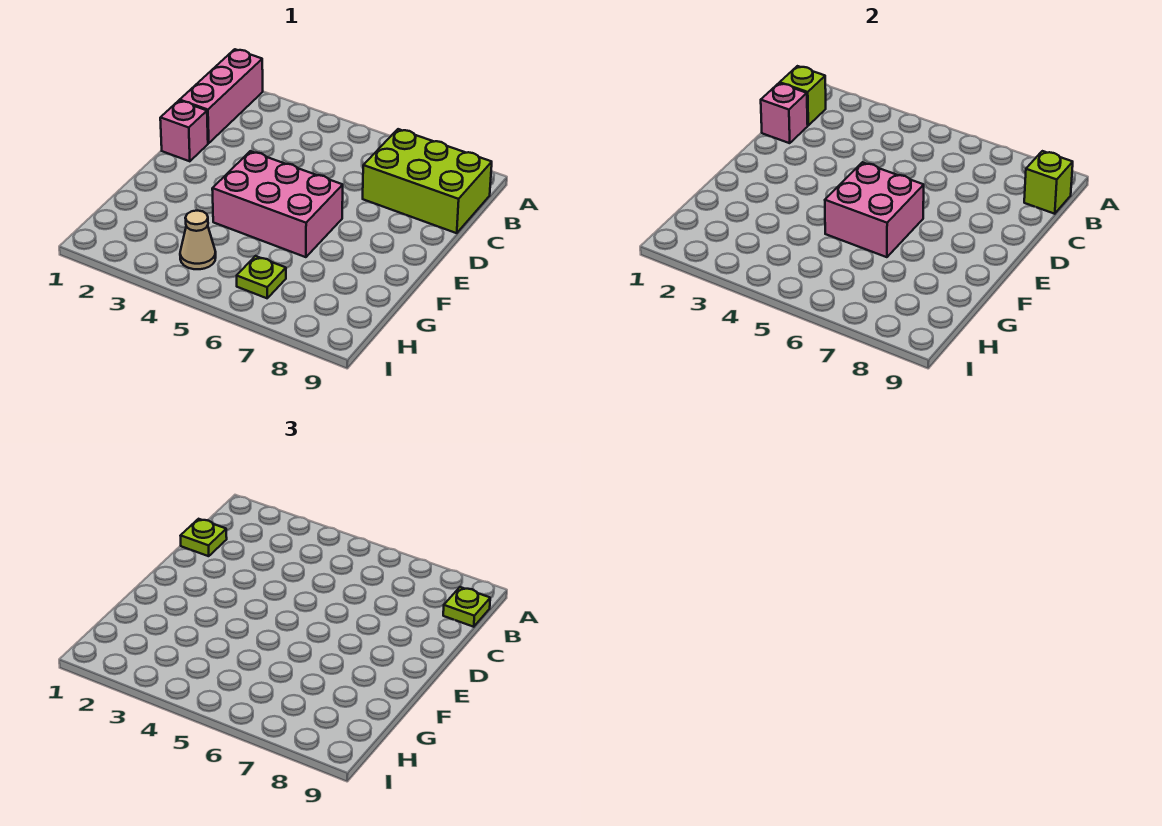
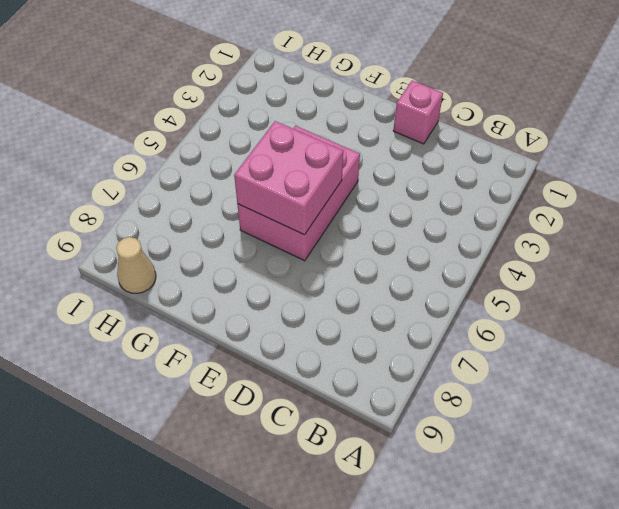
tan 1x1 cone [116,237,156,293] -> tan 1x1 cone moved to [180,211,216,269]
none -> pink 1x3 brick [180,49,263,143]
none -> lime 2x3 brick [363,129,492,233]
none -> lime 1x1 plate [237,256,286,298]

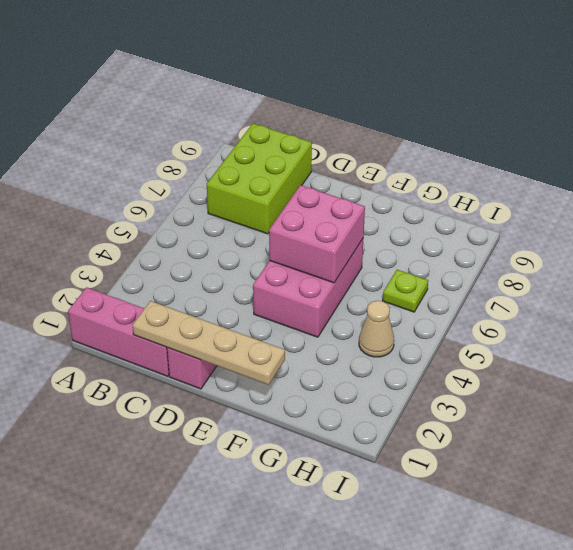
tan 1x4 plate [133,301,285,385] -> pink 1x1 brick [761,83,808,143]
none -> lime 1x1 brick [780,66,826,125]
none -> lime 1x1 brick [1024,151,1073,214]
none -> lime 1x1 plate [443,587,490,627]

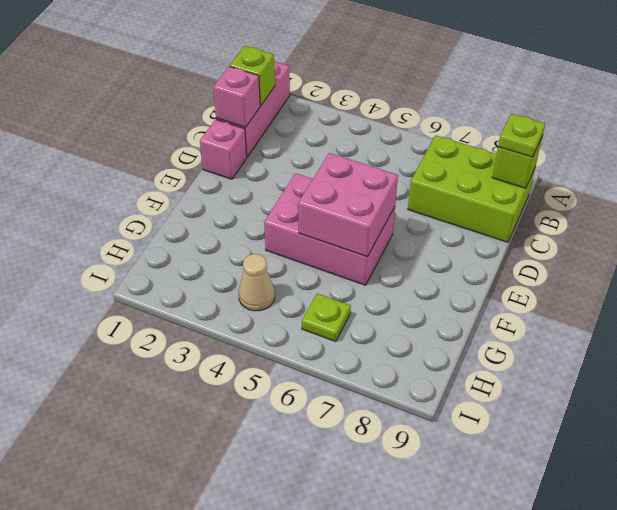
none -> lime 1x1 plate [180,519,227,556]

